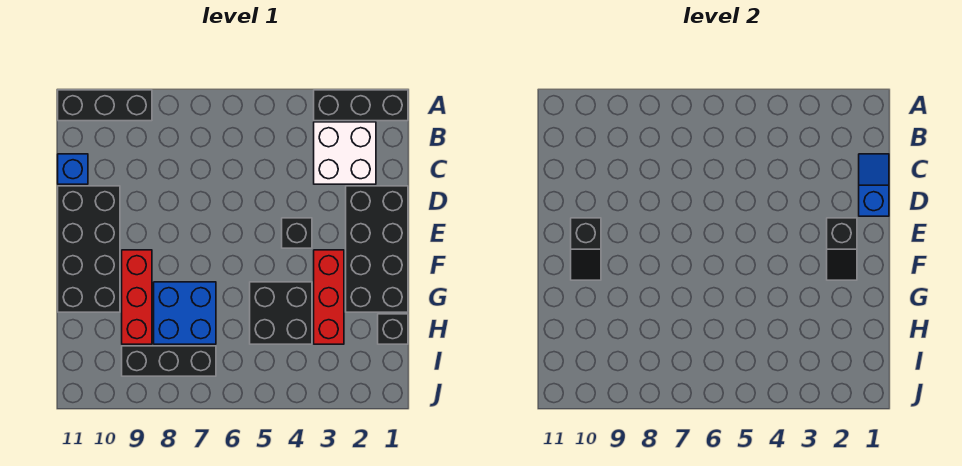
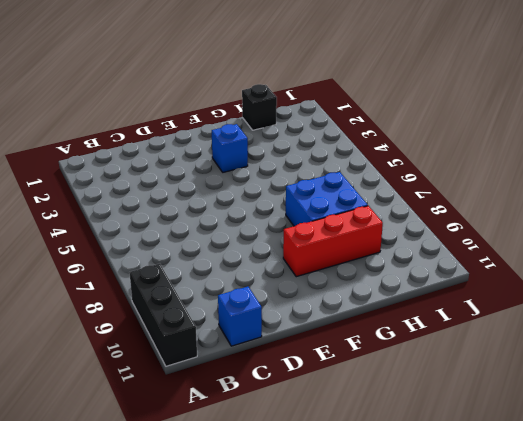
blue 1x1 brick [212,124,248,172] -> red 1x3 brick [314,250,344,344]
none -> black 1x3 brick [314,90,408,121]
none -> white 2x2 brick [314,122,376,184]
none -> black 2x4 brick [346,186,408,312]

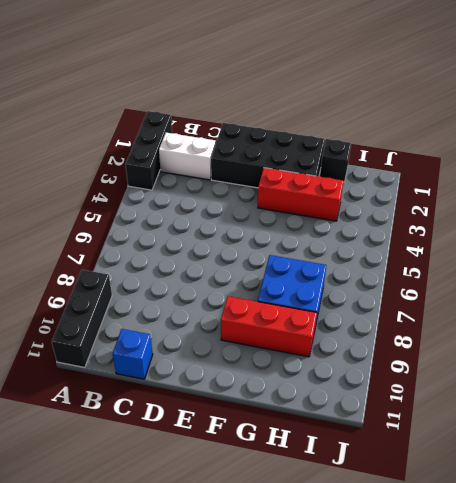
white 1x2 brick [159,133,216,180] -> white 2x2 brick [314,122,376,184]
none -> black 2x4 brick [58,186,120,312]
none -> black 1x1 brick [282,218,312,248]
none -> black 2x2 brick [250,282,312,344]

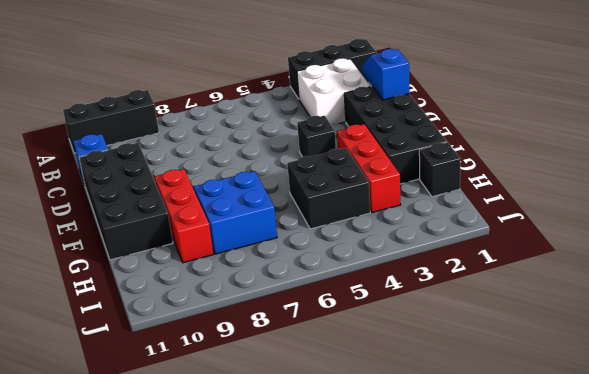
none -> black 1x3 brick [122,346,216,376]
none -> black 1x2 slope [827,218,857,280]
none -> black 1x2 slope [571,218,601,280]

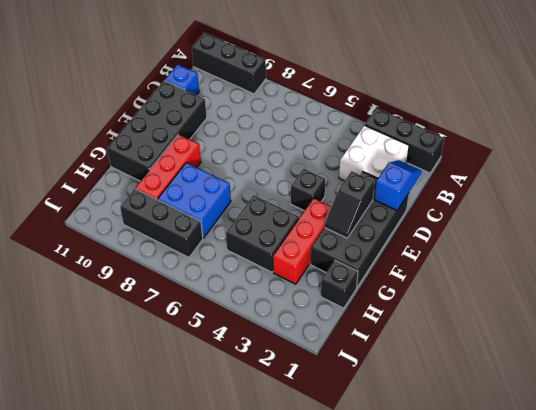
none -> black 1x2 slope [571,218,601,280]

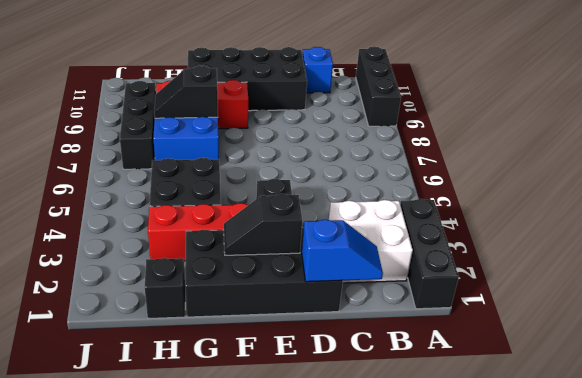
black 1x2 slope [154,66,218,118] -> black 1x2 slope moved to [571,218,601,280]

